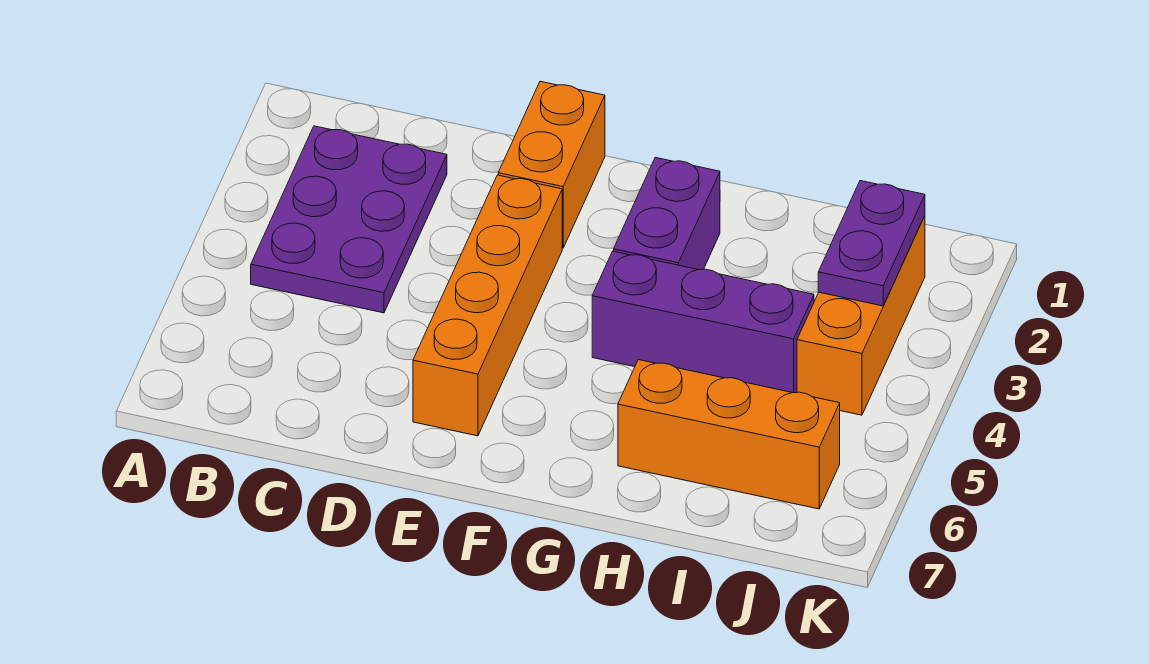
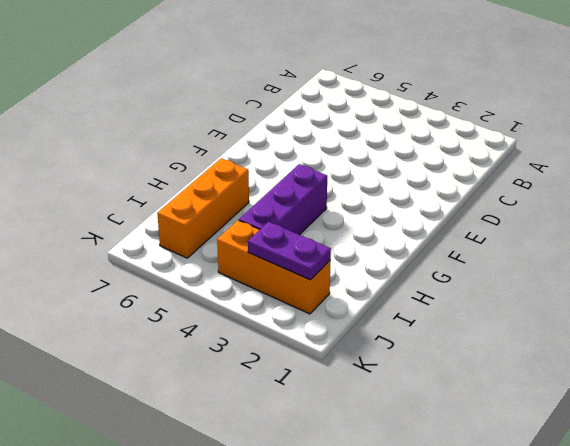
none -> purple 2x3 plate [251,126,447,313]
none -> orange 1x2 brick [498,81,605,248]

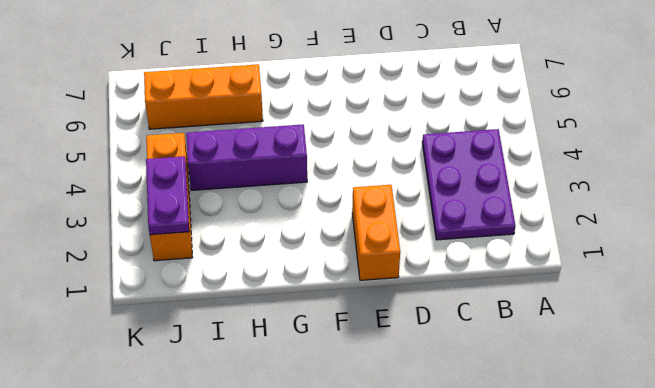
none -> orange 1x4 brick [413,175,562,436]
none -> purple 1x2 brick [614,158,720,270]

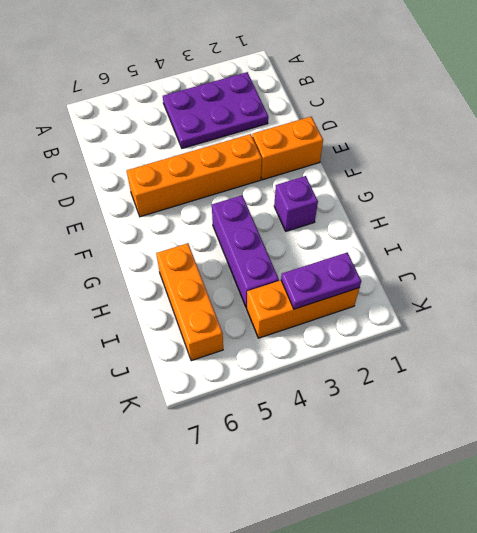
purple 1x1 brick [274,176,318,231] -> purple 1x2 brick [614,158,720,270]

